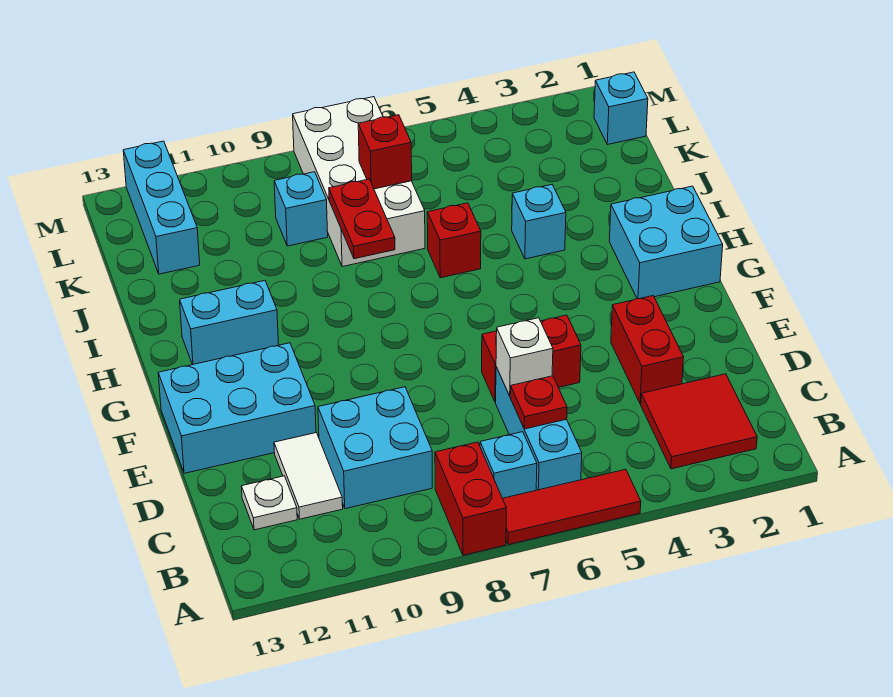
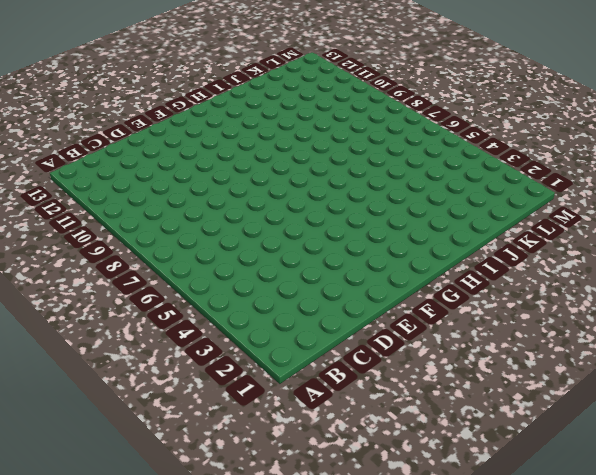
none -> red 1x3 tile [503,469,641,545]
none -> red 1x2 brick [435,442,506,555]
none -> red 2x2 tile [641,374,757,469]

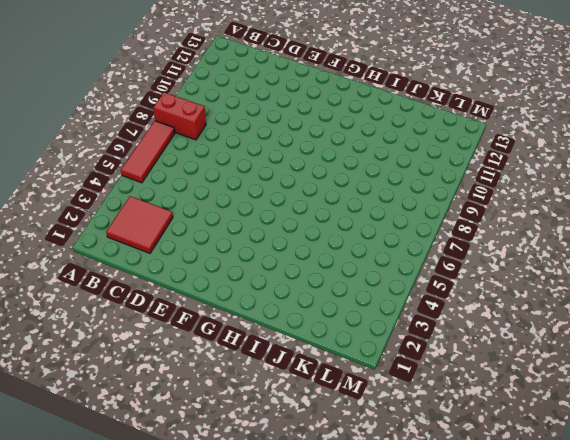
none -> cyan 1x3 brick [496,367,582,490]
none -> cyan 1x1 brick [480,432,537,498]
none -> cyan 2x2 brick [318,387,432,509]

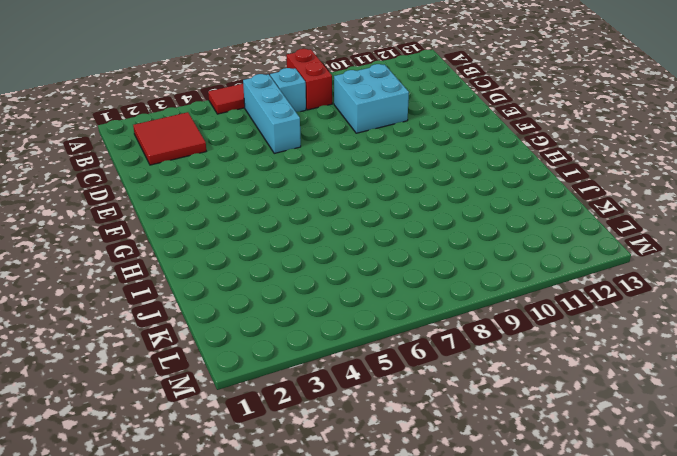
none -> white 1x2 tile [274,433,343,519]
none -> white 1x1 plate [242,476,297,530]
none -> red 1x2 brick [611,296,684,404]

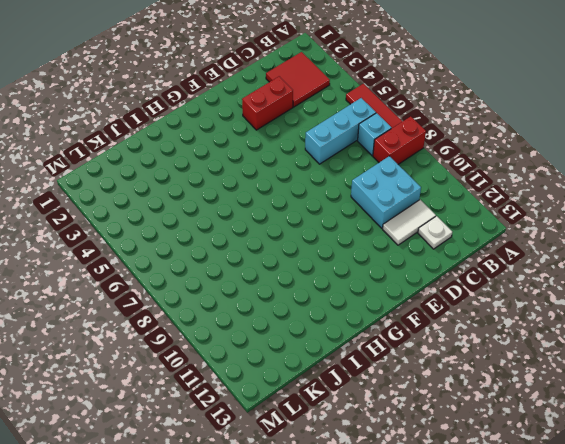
none -> red 1x2 brick [482,315,581,402]
none -> cyan 2x3 brick [158,343,316,473]
none -> cyan 2x2 brick [609,186,723,299]

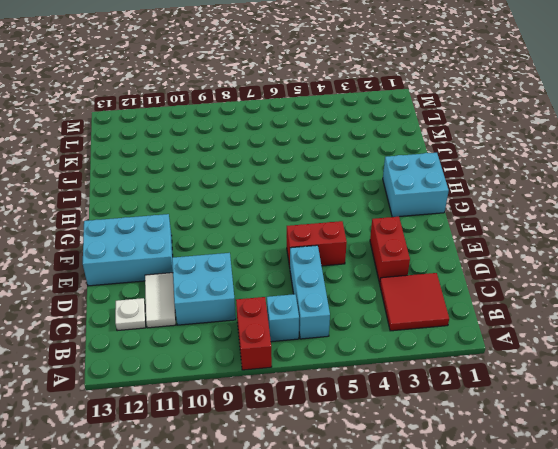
none -> red 1x3 tile [503,469,641,545]
none -> cyan 1x2 brick [180,281,279,365]
none -> cyan 1x1 brick [512,185,566,259]

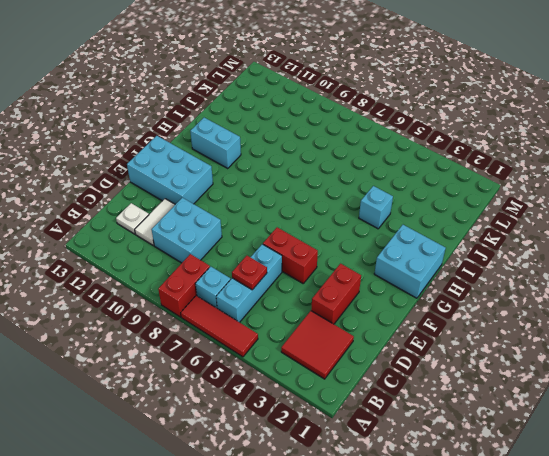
none -> red 1x1 brick [427,203,481,278]
none -> white 2x4 brick [293,97,425,267]
none -> cyan 1x1 brick [274,172,328,246]

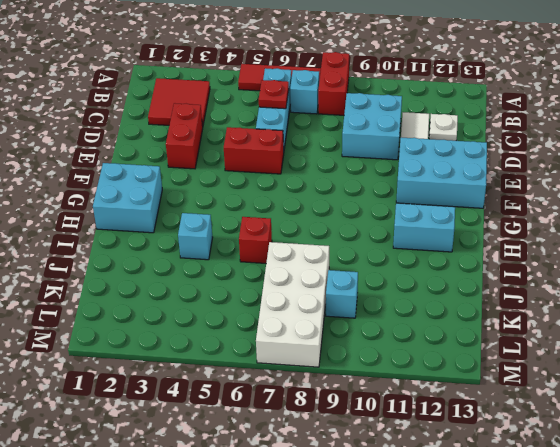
none -> cyan 1x3 brick [123,141,200,274]
none -> cyan 1x1 brick [594,72,648,145]
none -> white 1x1 brick [496,318,553,396]

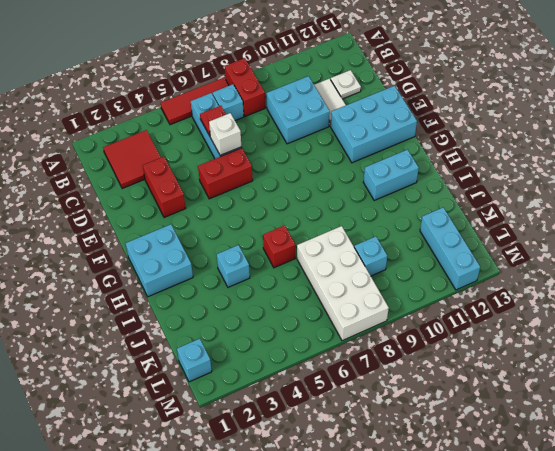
none -> red 1x2 plate [329,179,395,259]
none -> red 1x1 brick [358,115,412,189]

